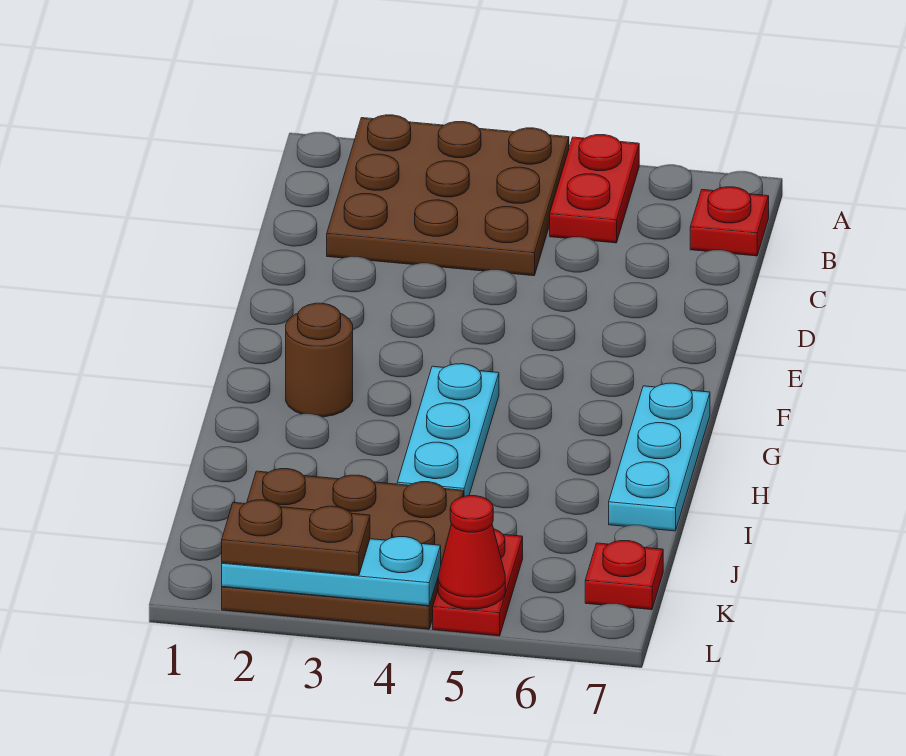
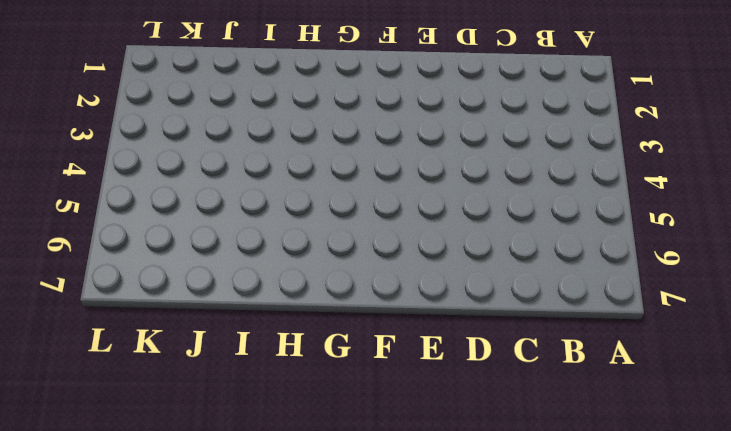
none -> brown 3x3 plate [327,115,569,276]
none -> red 1x2 plate [550,135,639,243]
none -> red 1x1 plate [690,187,769,256]

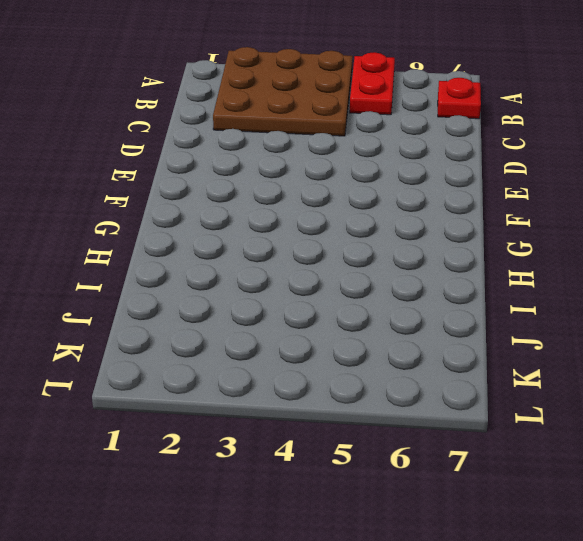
none -> brown 1x1 round brick [286,303,353,417]
none -> cyan 1x3 plate [397,364,499,496]
none -> cyan 1x3 plate [609,383,710,531]

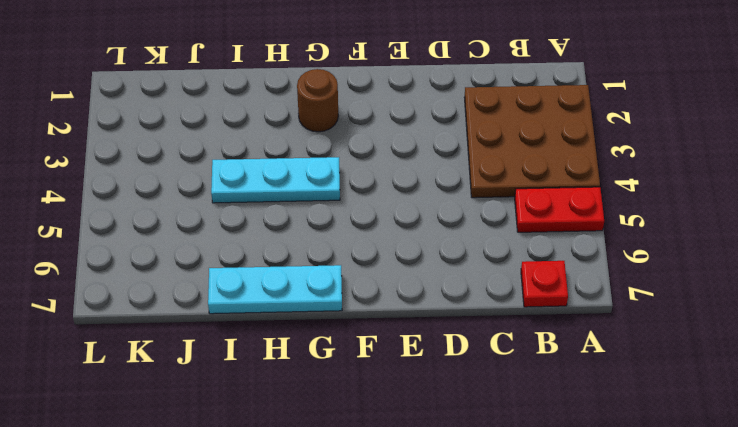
none -> brown 3x3 plate [222,469,464,629]
none -> red 1x2 plate [433,529,523,636]
none -> red 1x1 plate [585,541,663,610]

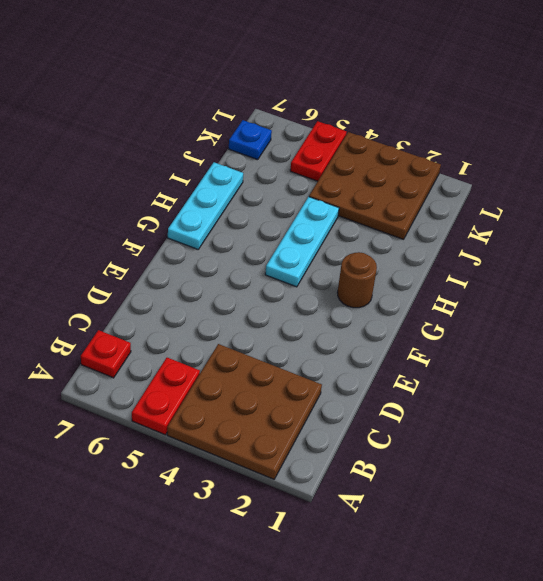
blue 1x1 plate [229,120,272,160] -> red 1x1 plate [585,541,663,610]
none -> cyan 1x3 plate [222,537,441,606]
none -> red 1x1 cone [438,496,505,609]
none -> brown 1x2 plate [222,500,370,575]

